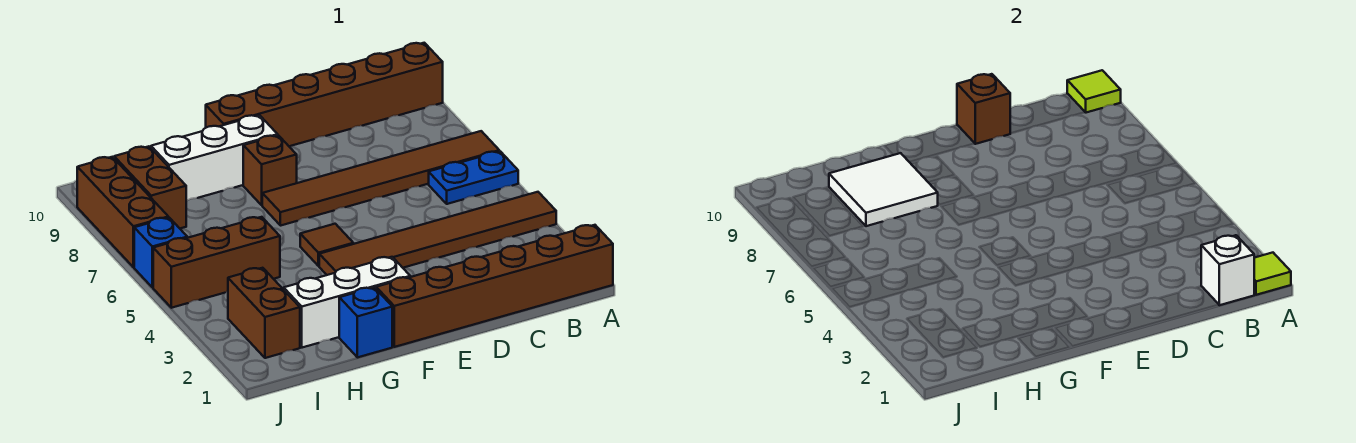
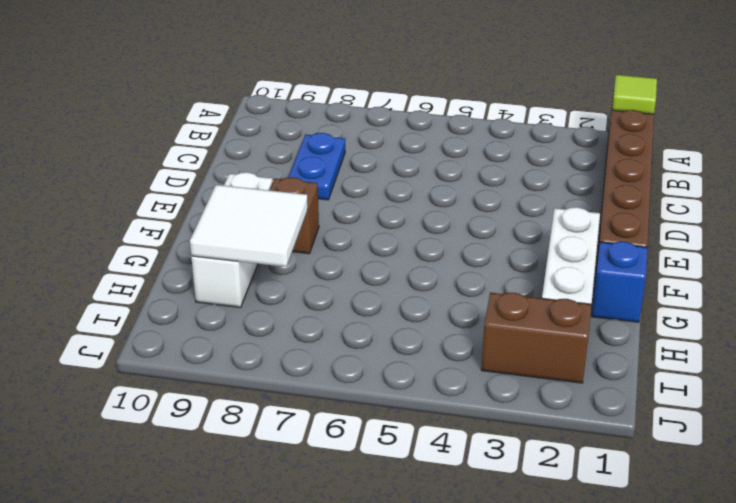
blue 1x2 plate [289,133,345,200] -> blue 1x2 plate moved to [429,151,518,204]
none -> brown 1x6 tile [319,192,556,275]
none -> brown 1x6 tile [262,131,499,226]
none -> brown 1x6 brick [206,43,443,146]

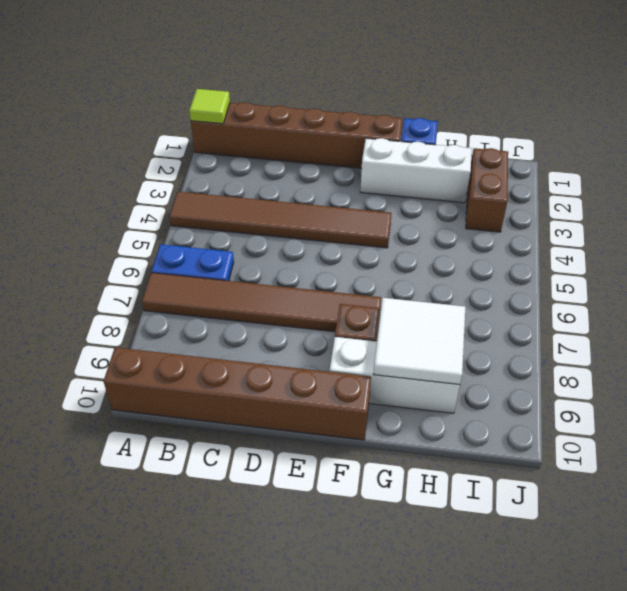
none -> brown 1x1 tile [300,224,353,266]
none -> brown 1x3 brick [153,217,280,308]
none -> brown 1x2 brick [114,146,186,228]

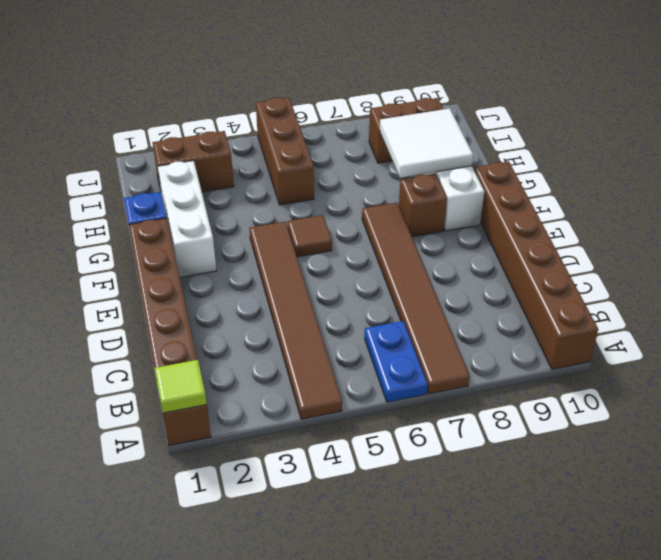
none -> blue 1x1 brick [134,218,187,288]
none -> brown 1x3 brick [77,157,168,267]
none -> lime 1x1 tile [1067,70,1121,113]

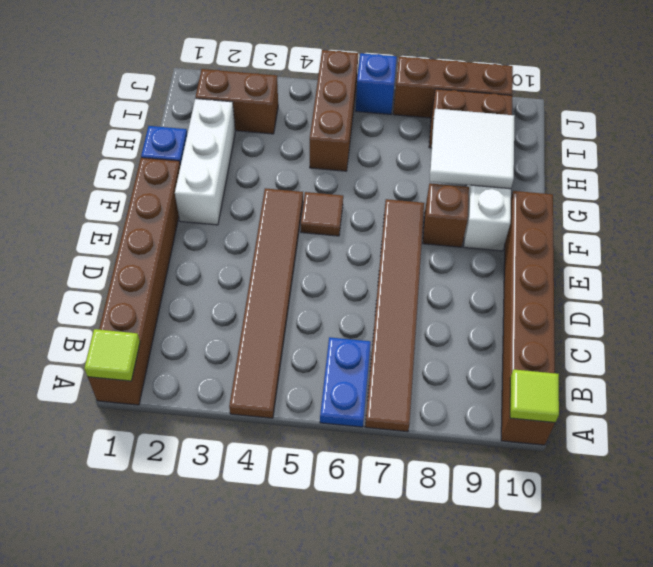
none -> white 1x1 brick [1201,235,1254,305]
none -> brown 1x1 brick [957,74,1011,144]

